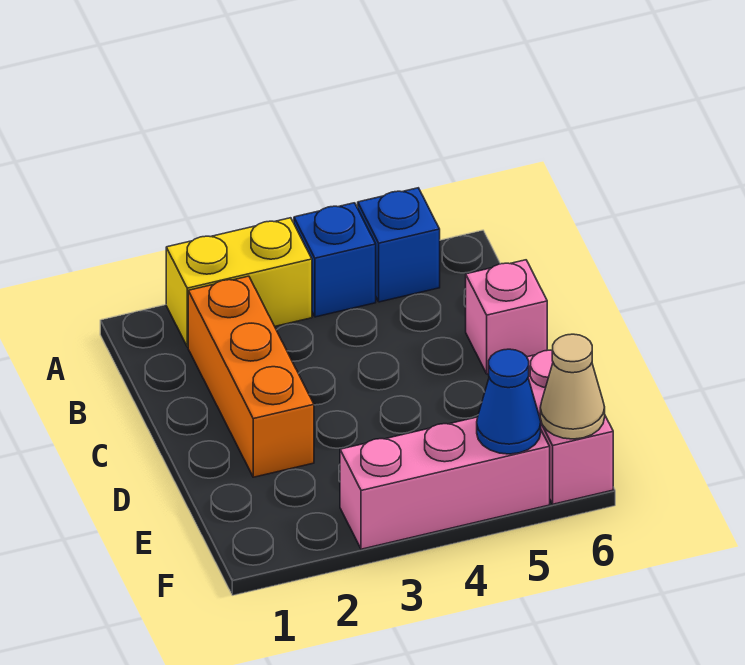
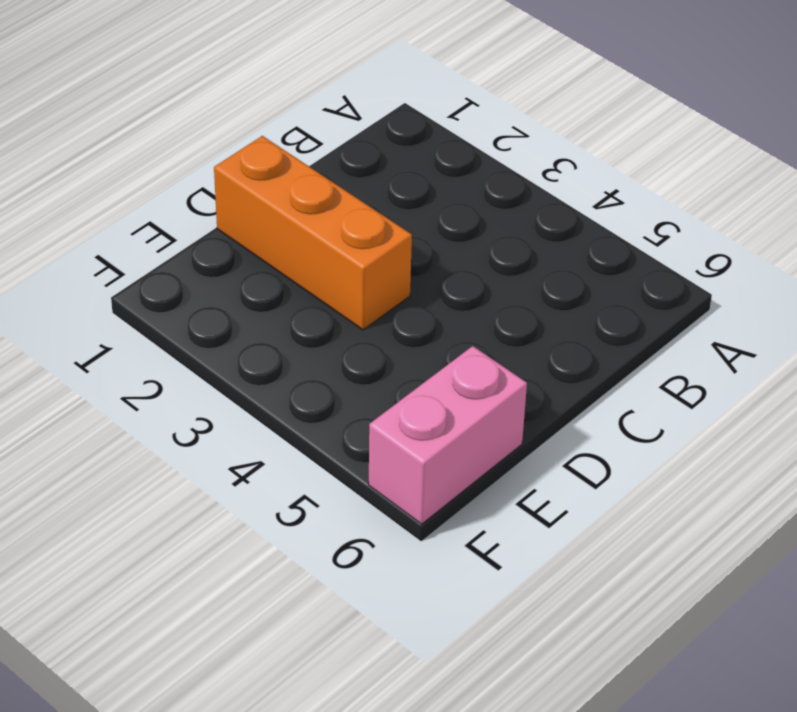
orange 1x3 brick [214,136,412,330] -> orange 1x3 brick turned to [188,276,314,477]
none -> yellow 1x2 brick [166,218,312,347]
none -> blue 1x1 brick [294,203,376,317]

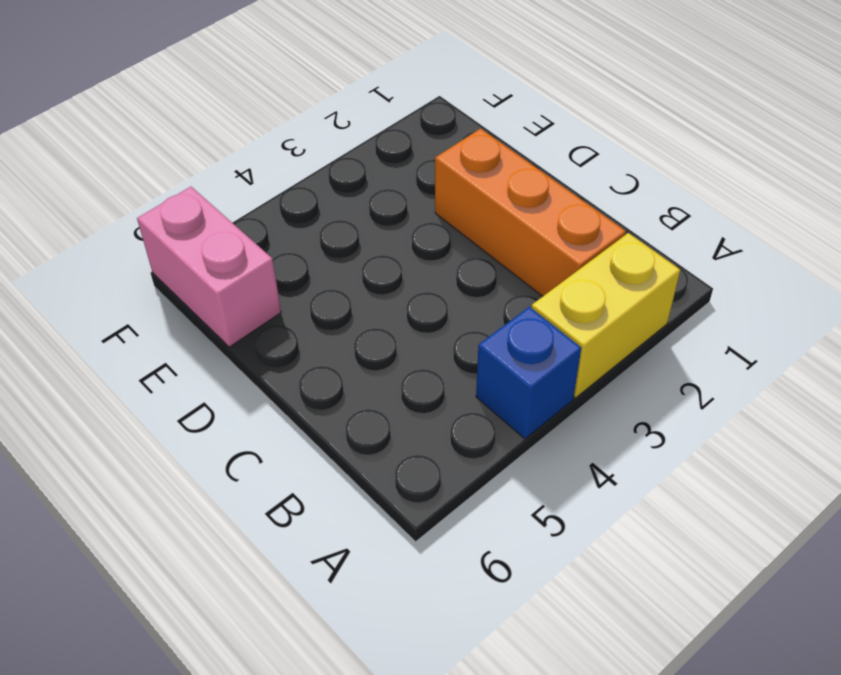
none -> blue 1x1 brick [358,188,440,302]
none -> pink 1x1 brick [466,260,547,374]

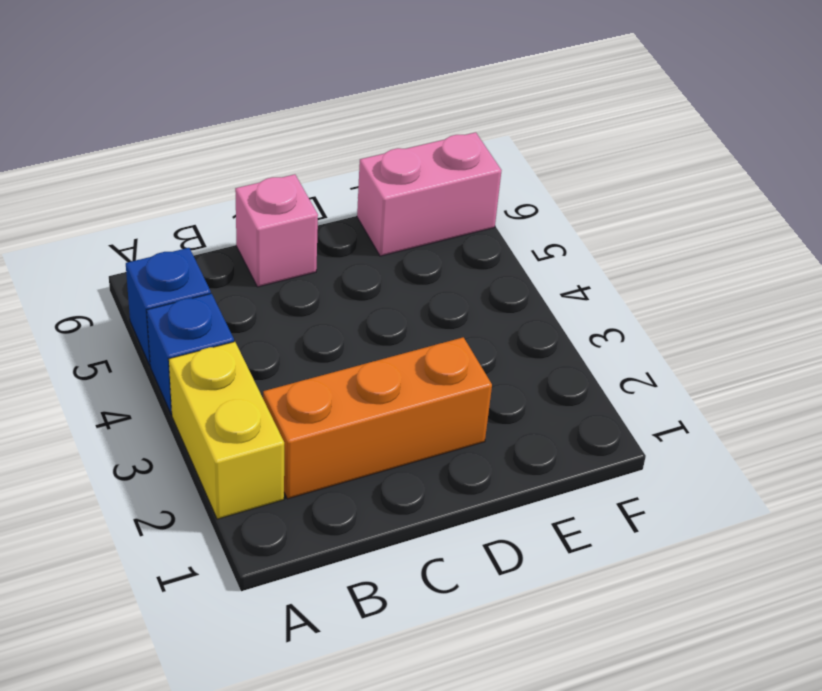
none -> pink 1x3 brick [340,417,550,549]
none -> blue 1x1 cone [477,349,541,454]

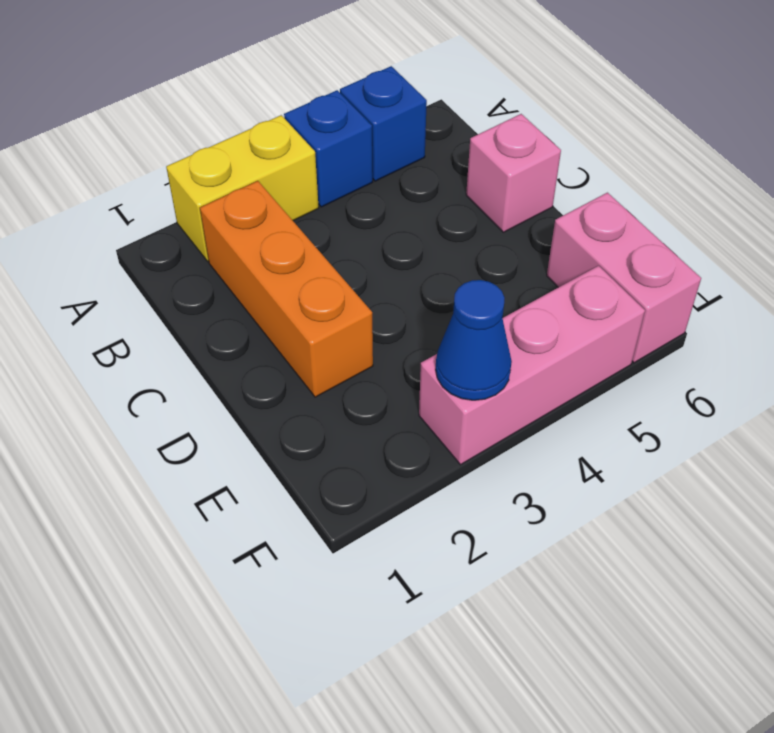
blue 1x1 cone [436,280,512,400] -> blue 1x1 cone moved to [477,349,541,454]
none -> tan 1x1 cone [540,334,605,439]

